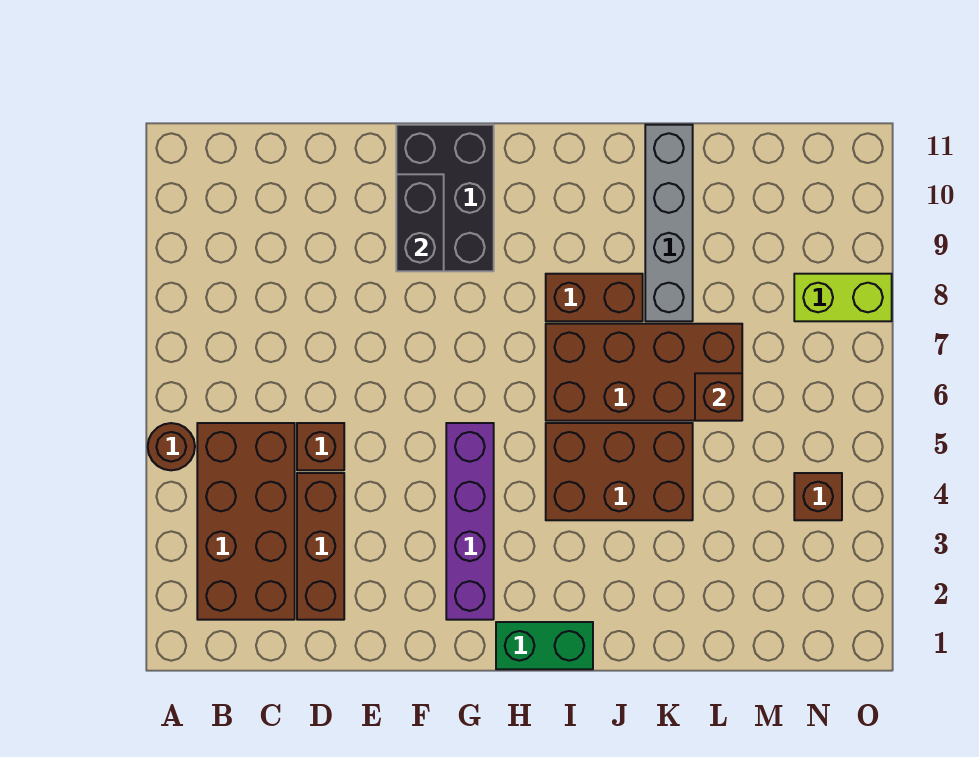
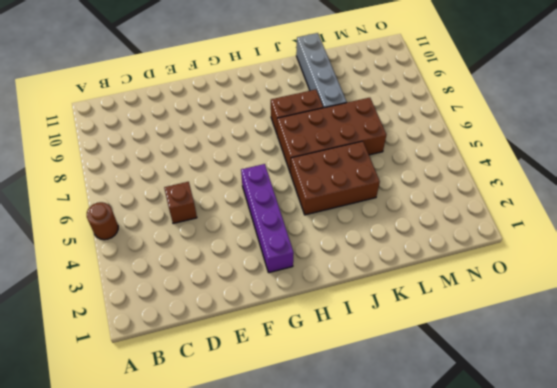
none -> brown 2x4 brick [197,423,295,620]
none -> brown 1x3 brick [297,473,344,620]
none -> black 2x3 brick [396,125,494,271]

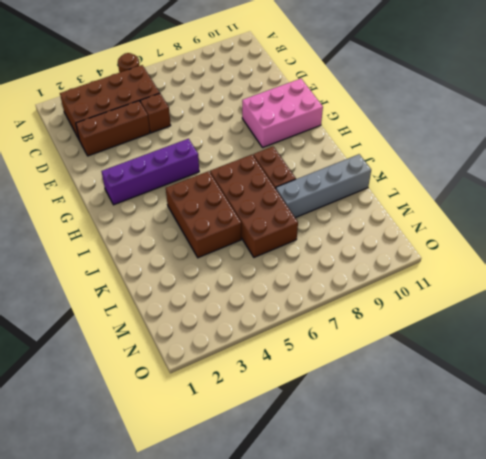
pink 2x3 brick [242,79,323,148] -> black 2x3 brick [396,125,494,271]
none -> green 1x2 brick [496,622,593,669]
none -> brown 1x1 brick [794,473,842,520]
none -> lime 1x2 brick [794,274,892,321]

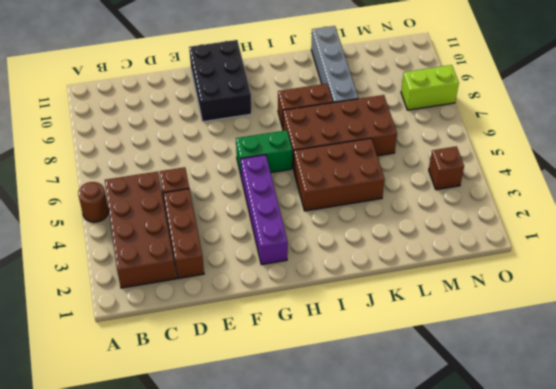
green 1x2 brick [236,130,292,174] -> green 1x2 brick moved to [496,622,593,669]
none -> black 1x2 brick [396,174,444,271]
none -> brown 1x1 brick [695,373,742,421]

